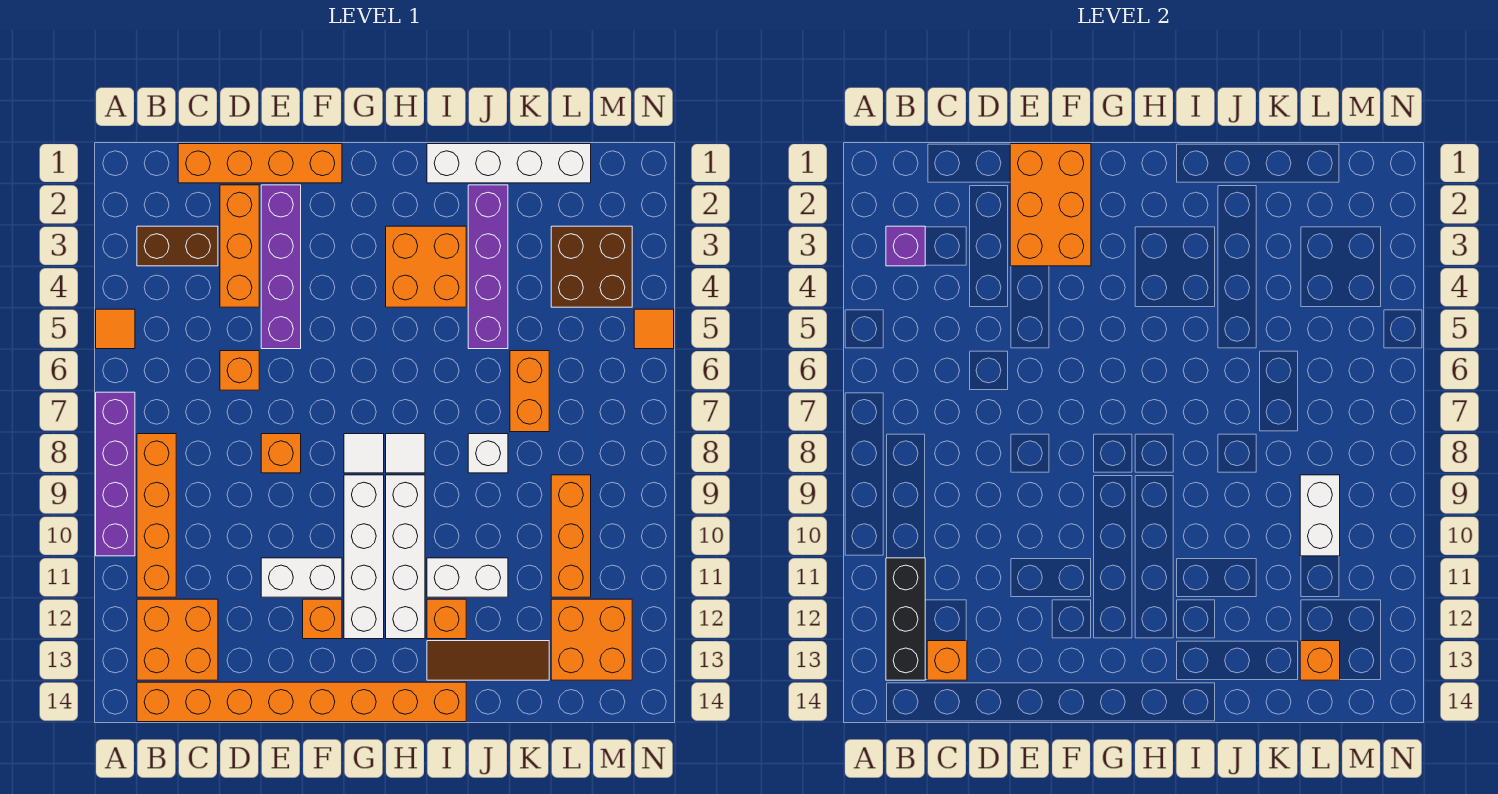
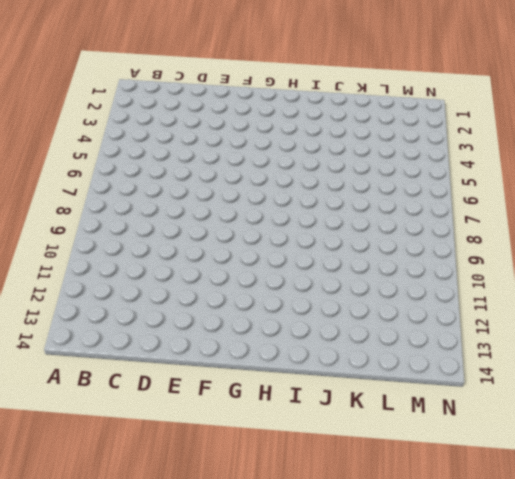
none -> orange 1x1 tile [96,309,135,349]
none -> purple 1x4 brick [96,392,135,556]
none -> brown 1x2 brick [137,226,218,266]
none -> orange 1x4 brick [137,434,176,597]

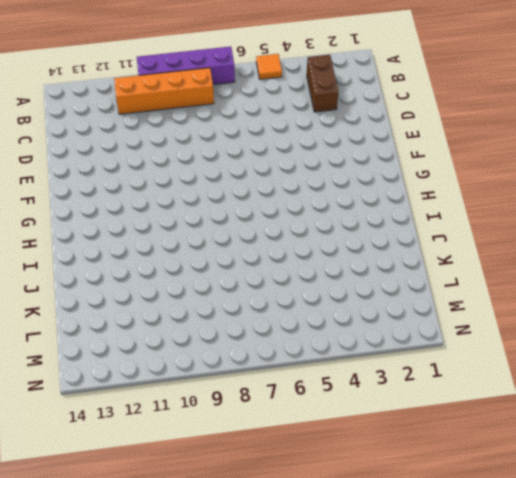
none -> orange 2x2 brick [137,599,218,680]
none -> orange 1x8 brick [137,682,466,722]
none -> orange 1x4 brick [178,144,342,183]
none -> orange 1x3 brick [220,185,259,307]

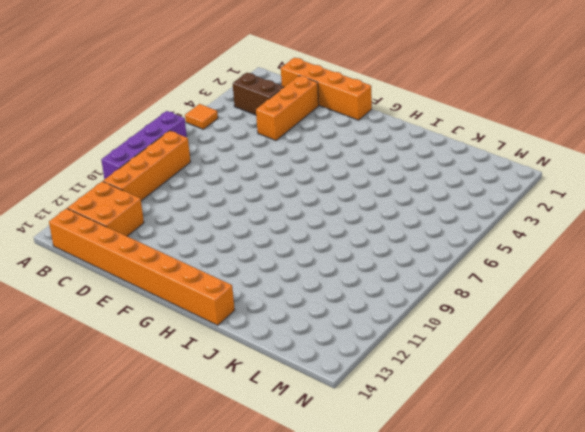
none -> orange 1x1 brick [220,351,259,390]
none -> purple 1x4 brick [261,185,301,349]
none -> orange 1x1 brick [261,434,301,473]
none -> white 1x2 brick [261,558,342,597]

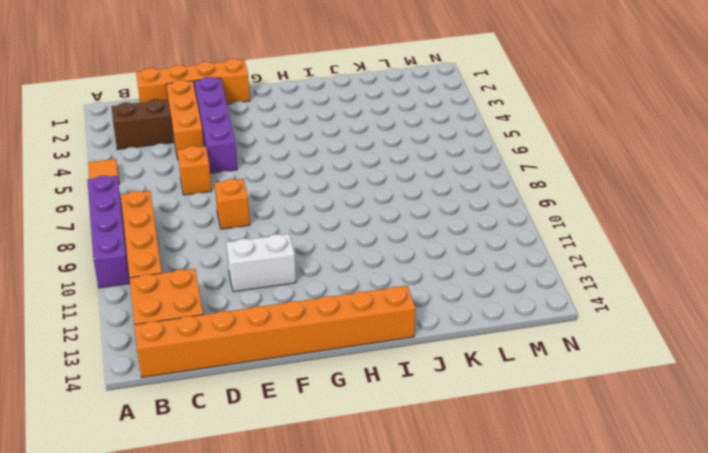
none -> orange 1x1 brick [303,599,342,639]
none -> white 1x1 tile [344,434,384,473]
none -> white 1x4 brick [344,475,384,639]
none -> orange 2x2 brick [386,226,466,307]

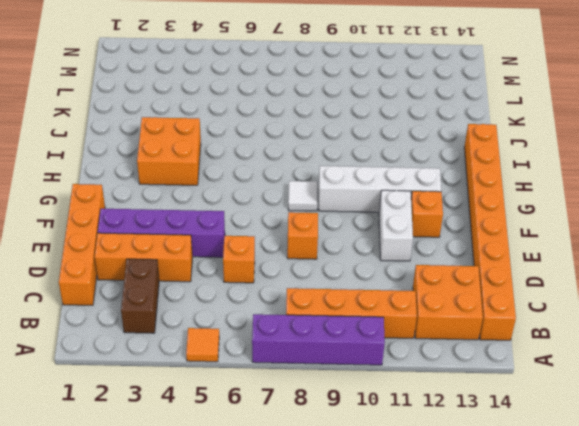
none -> white 1x1 tile [386,434,425,473]
none -> white 1x4 brick [386,475,425,639]
none -> white 1x4 brick [427,144,591,183]
none -> white 1x2 brick [427,558,508,597]

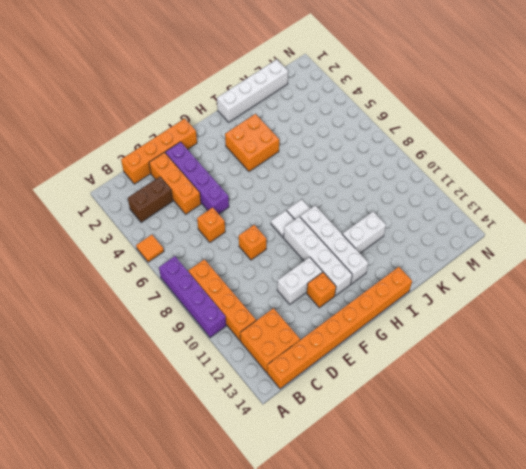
none -> orange 1x1 brick [427,599,466,639]
none -> brown 1x3 tile [427,641,549,680]
none -> purple 1x4 brick [468,185,508,349]
none -> white 1x1 brick [468,434,508,473]

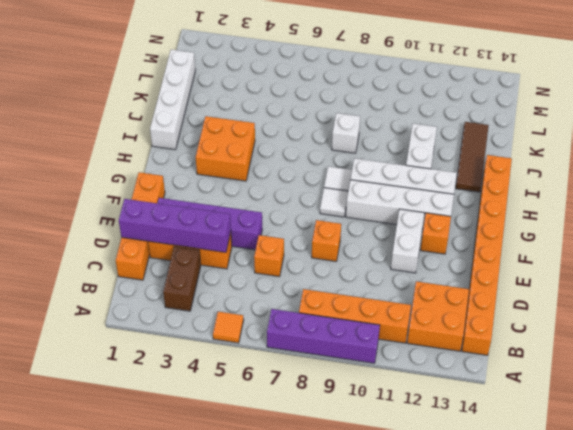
purple 1x4 brick [119,199,231,252] -> purple 1x4 brick moved to [468,185,508,349]
none -> orange 1x1 brick [427,599,466,639]
none -> orange 1x2 brick [510,351,549,432]
none -> brown 2x2 brick [551,226,632,307]
none -> orange 1x3 brick [551,475,591,597]

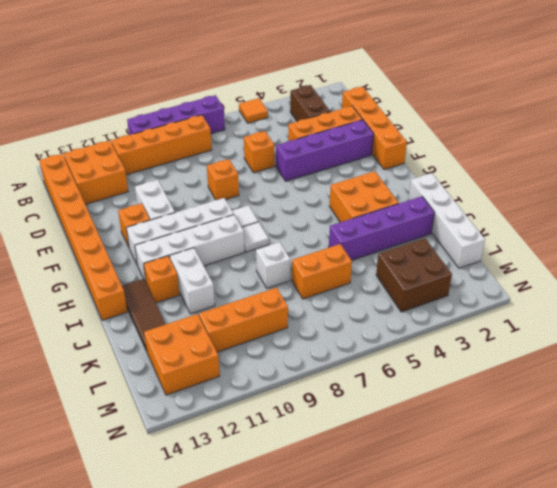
none -> orange 1x1 tile [634,309,674,349]
none -> purple 1x1 brick [886,226,925,266]
none -> black 1x3 brick [886,558,925,680]
none -> orange 1x1 brick [927,641,967,680]

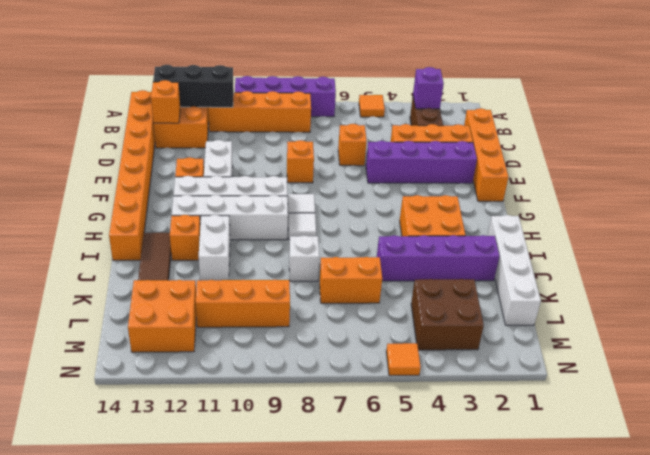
none -> orange 2x3 brick [1010,144,1091,266]
none -> white 1x2 brick [1300,475,1340,556]
none -> orange 1x1 brick [1300,641,1340,680]

